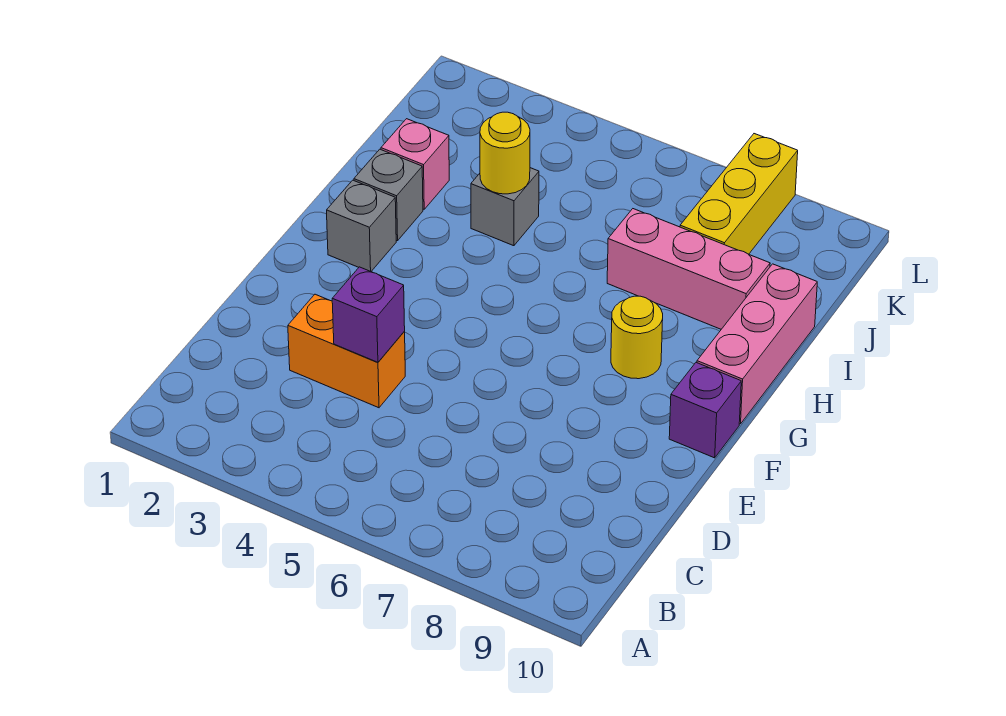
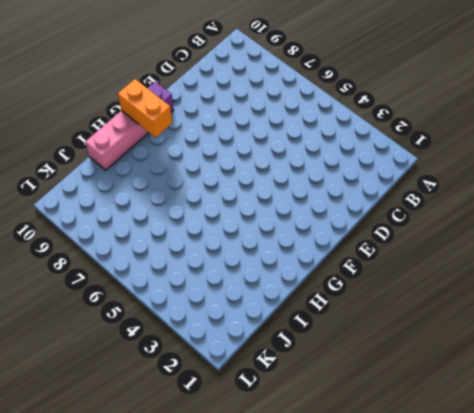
orange 1x2 brick [118,79,172,138] -> orange 1x2 brick moved to [288,294,405,408]
none -> grey 1x1 brick [327,180,396,271]
none -> yellow 1x1 round brick [611,296,663,379]
none -> grey 1x1 brick [354,149,423,241]

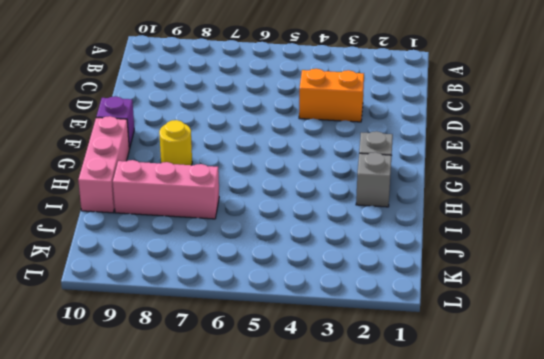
none -> pink 1x1 brick [381,119,449,209]
none -> grey 1x1 brick [471,168,539,246]
none -> yellow 1x3 brick [680,134,798,254]

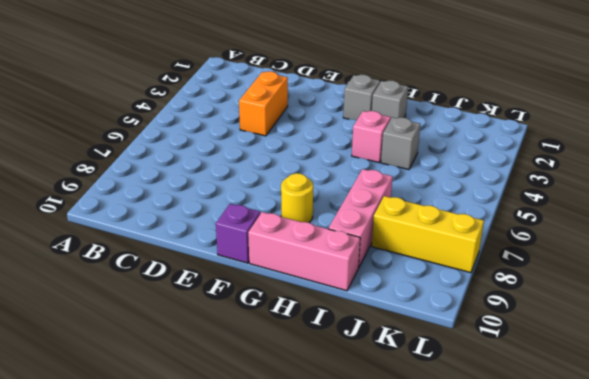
pink 1x1 brick [352,111,391,163] -> pink 1x1 brick moved to [381,119,449,209]
none -> purple 1x1 brick [332,267,405,362]
none -> yellow 1x1 round brick [480,112,530,194]

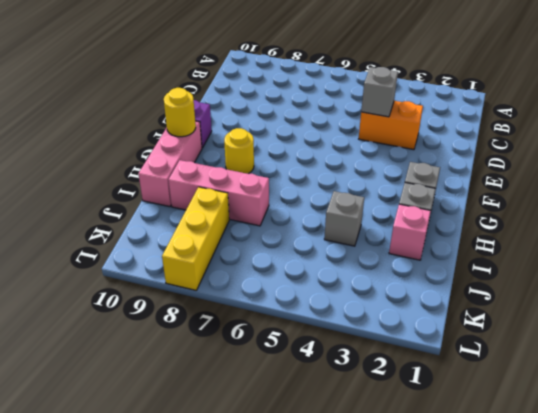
grey 1x1 brick [361,67,398,117] -> purple 1x1 brick [332,267,405,362]
yellow 1x1 round brick [164,88,196,137] -> yellow 1x1 round brick moved to [480,112,530,194]

